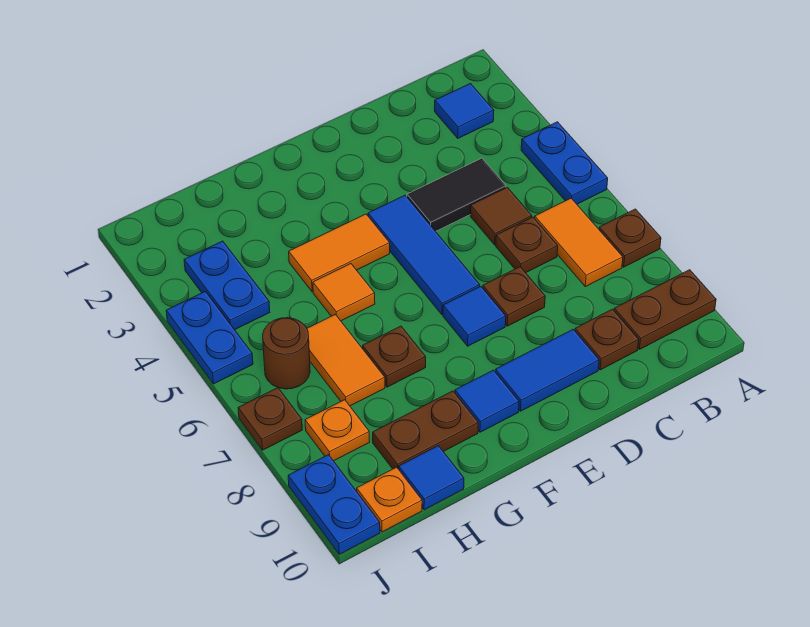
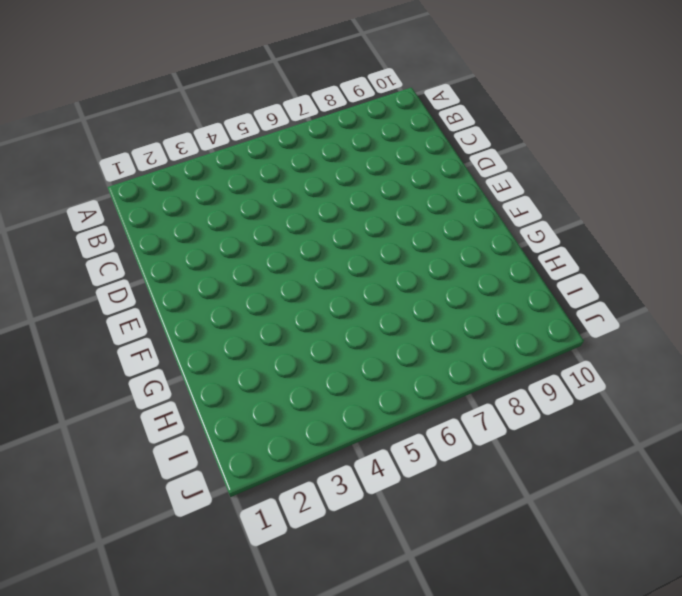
none -> blue 1x2 plate [521,122,608,204]
none -> brown 1x1 plate [599,209,661,267]
none -> brown 1x2 plate [614,270,716,349]

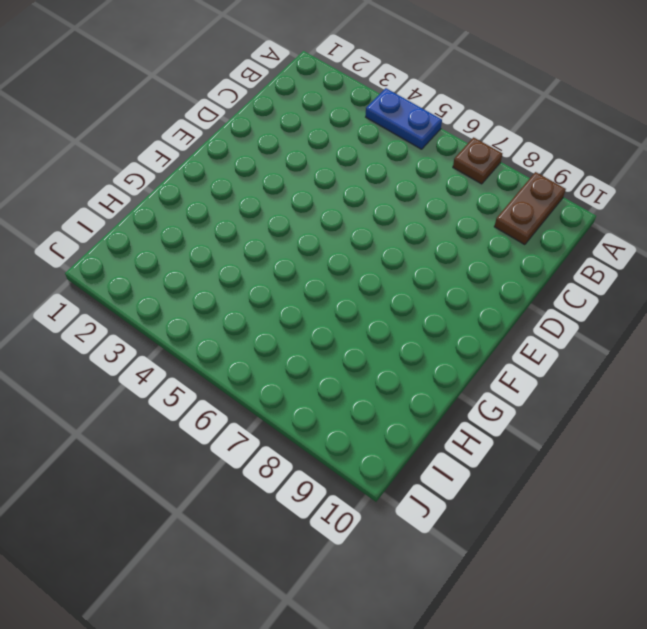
none -> blue 1x1 tile [435,84,494,138]
none -> orange 1x2 tile [535,198,623,287]
none -> black 1x2 tile [407,158,506,231]

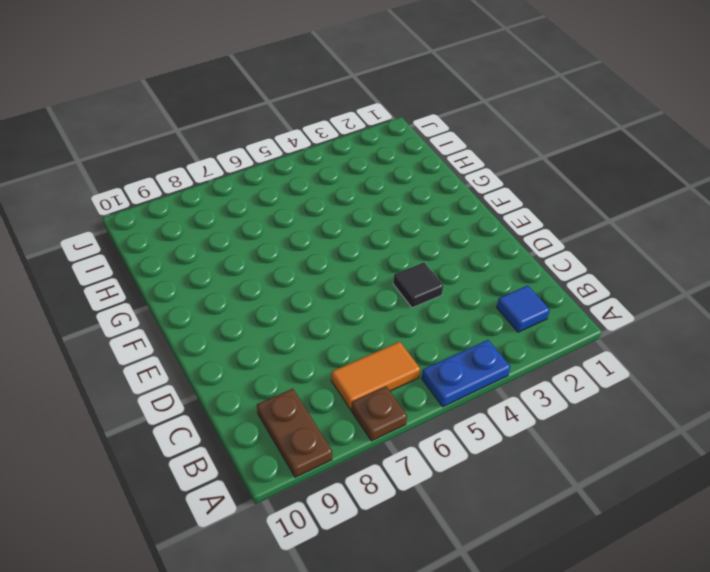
black 1x1 tile [393,262,443,308] -> black 1x2 tile [407,158,506,231]
none -> brown 1x1 tile [470,187,532,245]
none -> brown 1x1 plate [496,217,558,273]
none -> brown 1x1 plate [575,309,639,370]

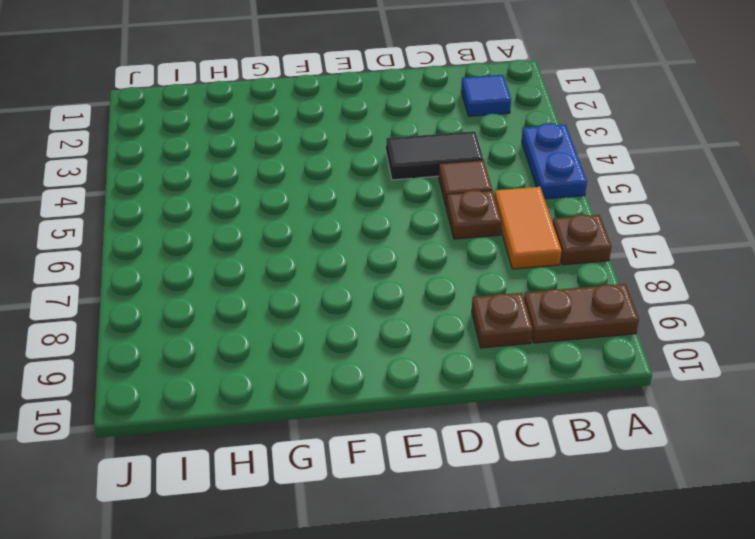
none -> brown 1x1 plate [483,267,545,326]
none -> blue 1x2 tile [495,329,599,411]
none -> blue 1x3 tile [368,195,480,314]

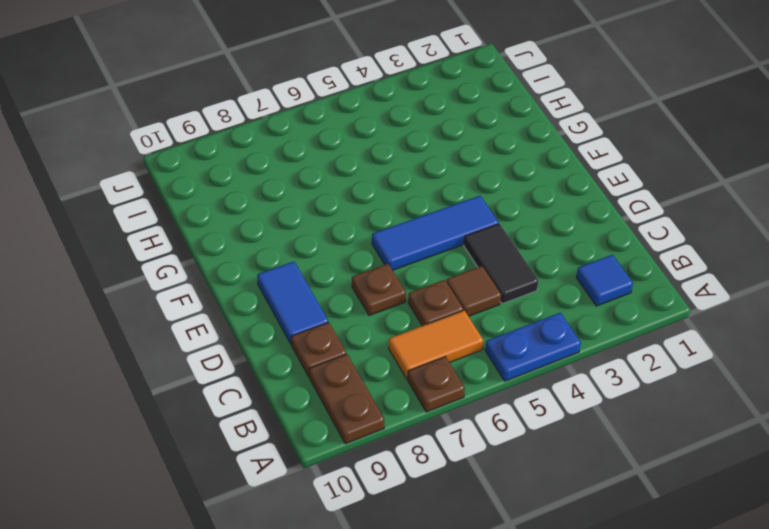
none -> blue 1x1 tile [443,286,506,346]
none -> orange 1x2 tile [289,214,390,292]
none -> blue 1x1 tile [455,370,519,432]

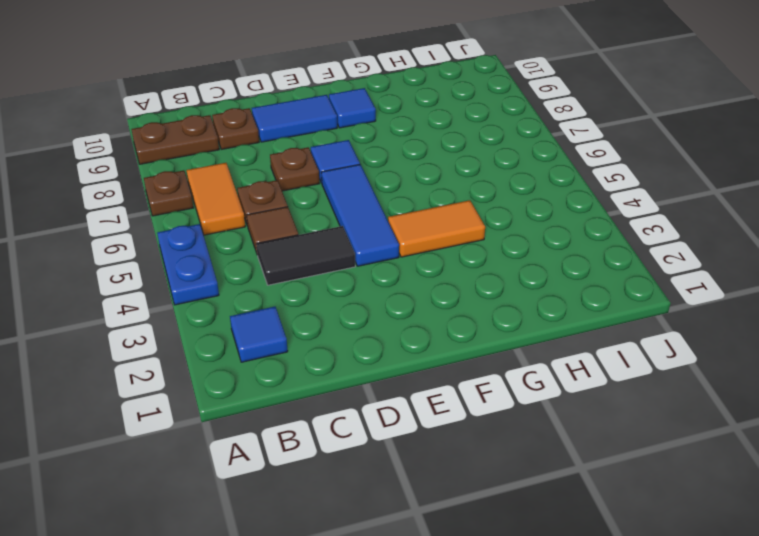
none -> orange 1x1 tile [313,264,375,321]
none -> brown 1x1 plate [363,326,426,387]
none -> brown 1x2 plate [373,391,478,469]

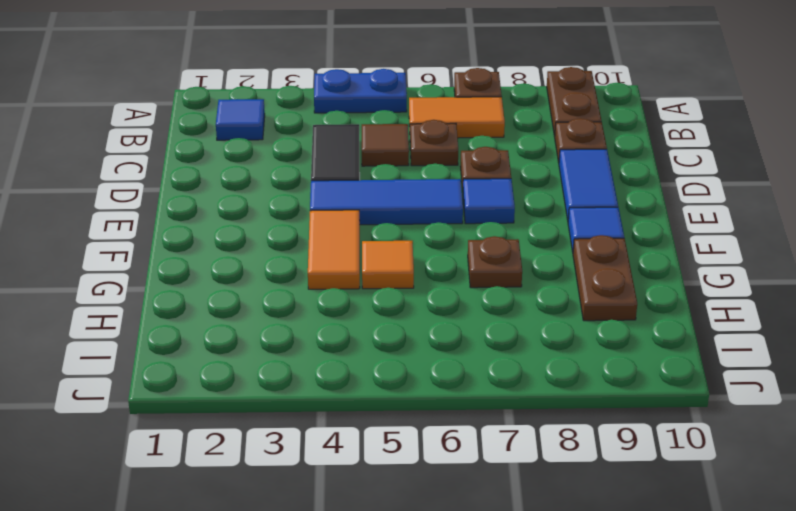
none -> orange 1x2 tile [307,315,385,406]
none -> blue 1x1 tile [399,446,464,510]
none -> blue 1x2 plate [184,241,270,330]

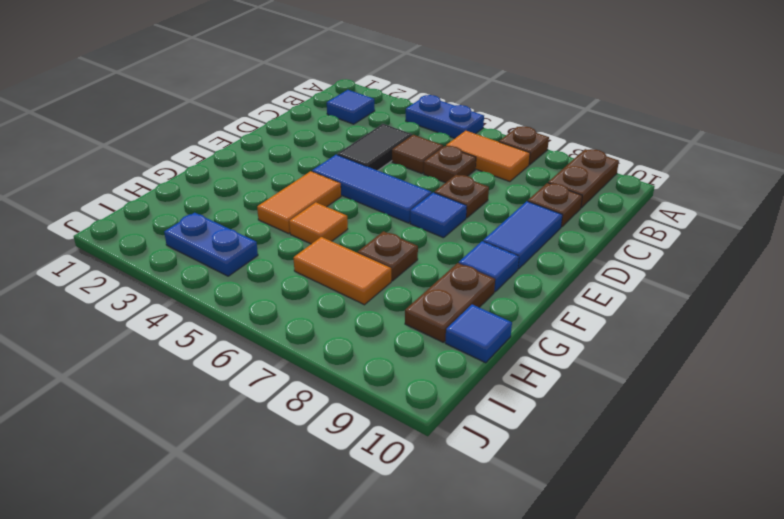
none -> brown 1x1 round brick [263,318,310,389]
none -> orange 1x1 plate [305,400,370,461]
none -> orange 1x1 plate [357,467,422,532]

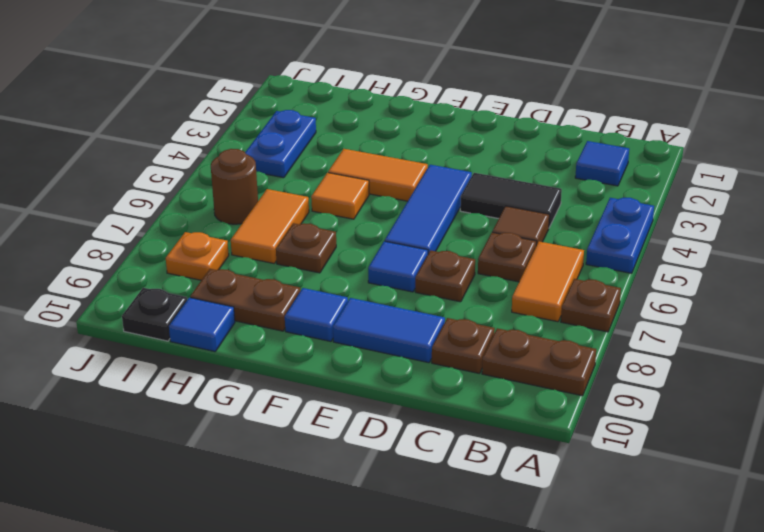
black 1x1 plate [122,288,187,341] -> orange 1x1 plate [357,467,422,532]
none -> blue 1x2 plate [166,291,253,384]
none -> brown 1x1 plate [238,388,302,450]
none -> blue 1x2 plate [288,455,380,554]

